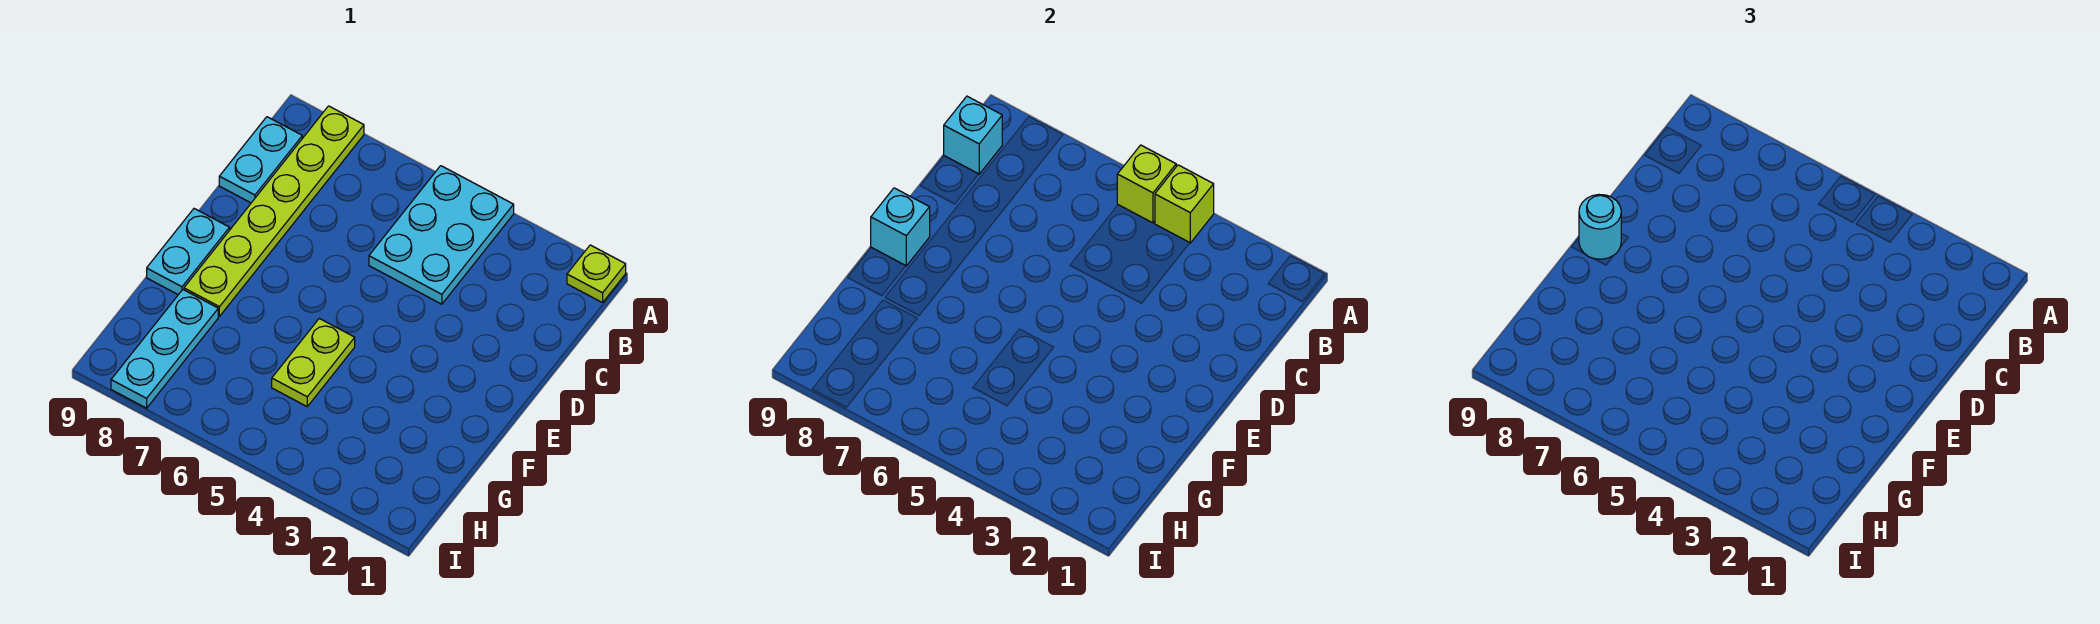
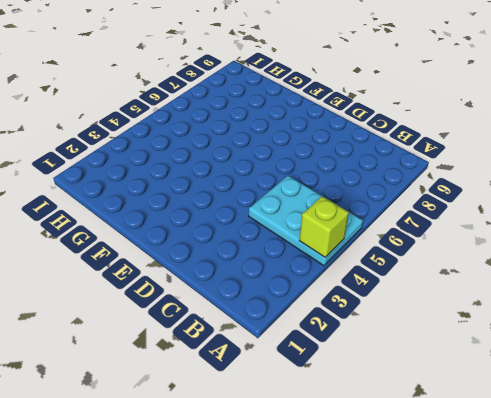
none -> lime 1x1 plate [567,245,626,303]
none -> lime 1x6 plate [184,106,364,316]
none -> cyan 1x2 plate [219,117,302,203]

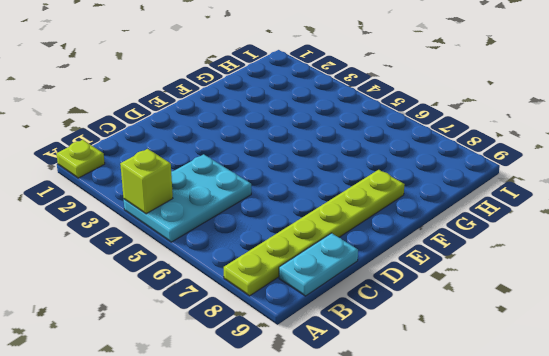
none -> cyan 1x2 plate [147,209,230,295]
none -> lime 1x2 plate [272,318,355,406]
none -> cyan 1x3 plate [111,290,218,408]

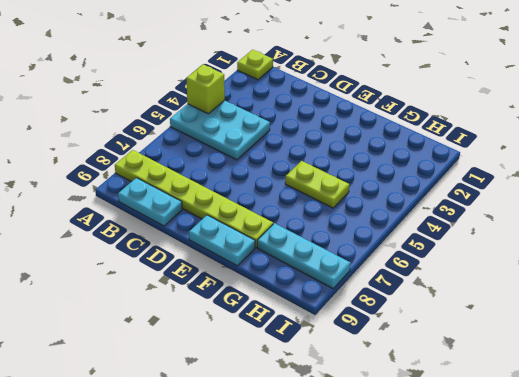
none -> lime 1x1 brick [1117,145,1176,223]
none -> cyan 1x1 brick [944,96,1002,174]
none -> cyan 1x1 brick [871,188,930,266]

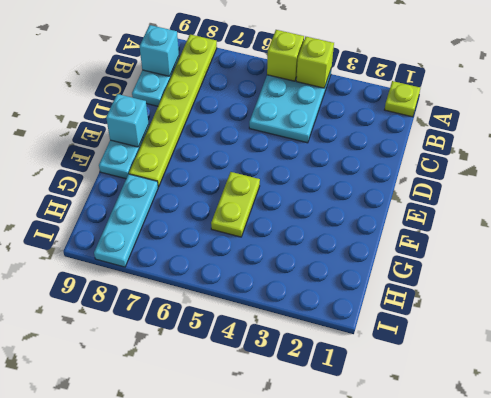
none -> cyan 1x1 round brick [1579,194,1621,259]

